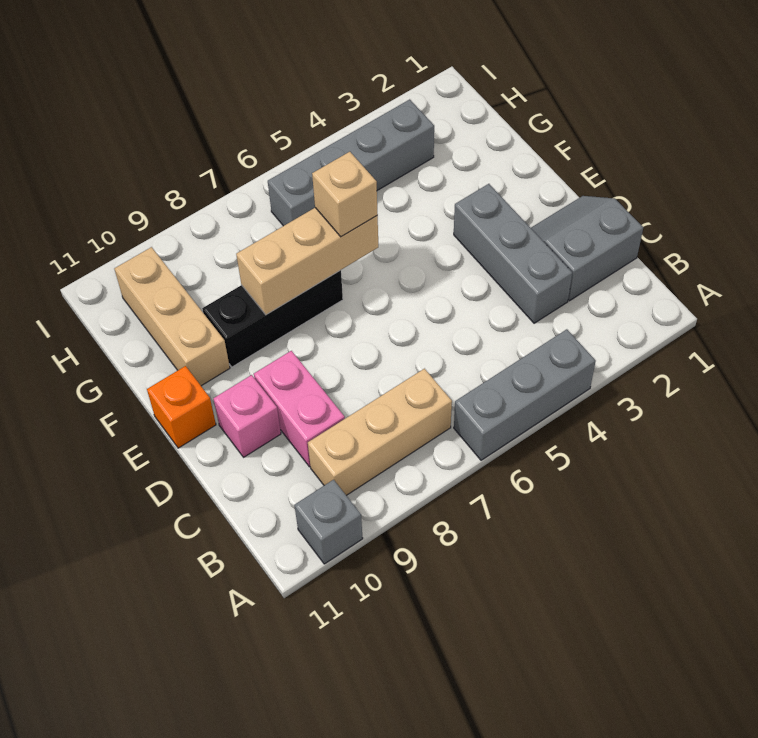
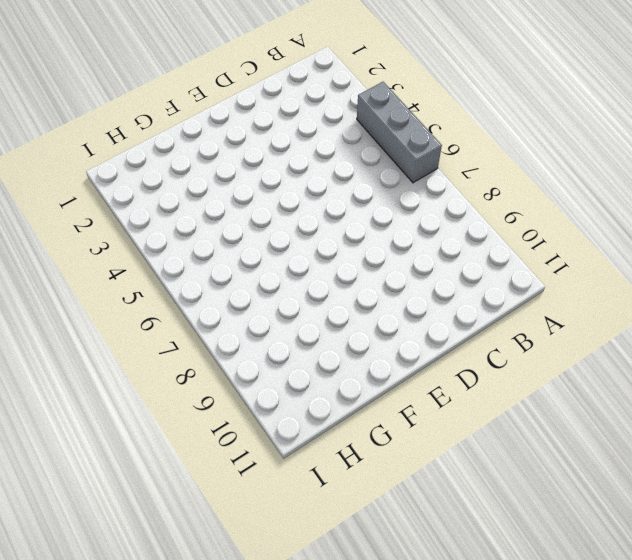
none -> grey 1x1 brick [294,480,363,564]
none -> tan 1x3 brick [308,369,452,495]
none -> grey 2x2 slope [531,196,643,301]

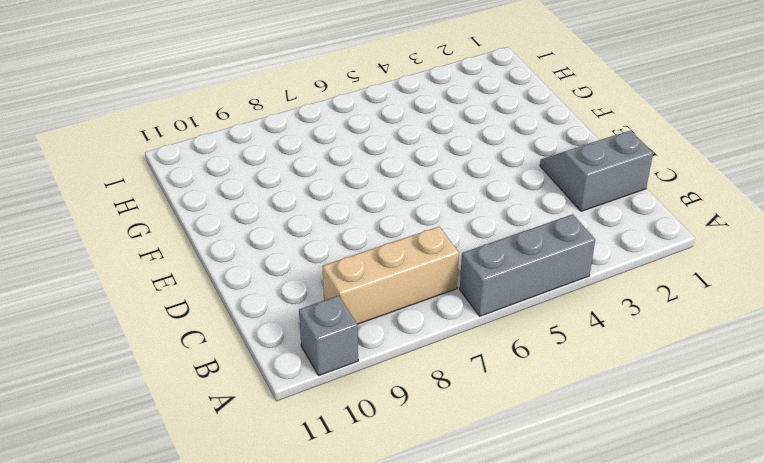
none -> grey 1x3 brick [454,184,572,323]
none -> pink 1x2 brick [254,351,345,467]
none -> pink 1x1 brick [213,375,281,457]

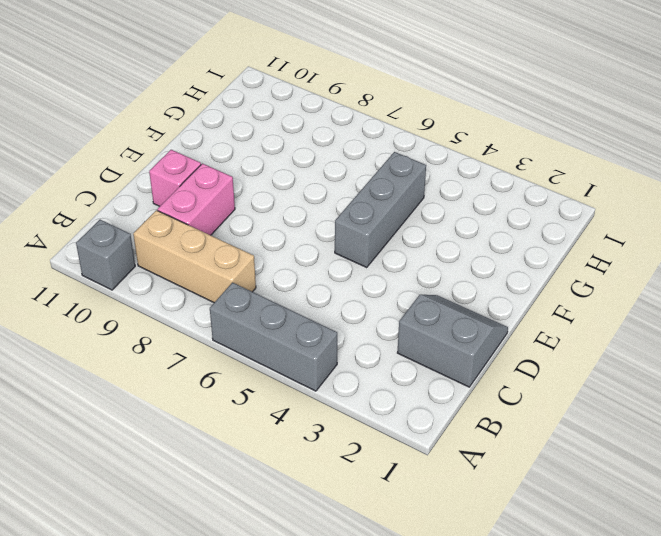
grey 1x3 brick [335,152,426,268] -> grey 1x3 brick moved to [454,184,572,323]
none -> orange 1x1 brick [147,366,216,448]
none -> black 1x3 brick [202,270,343,367]
none -> tan 1x3 brick [114,247,230,386]

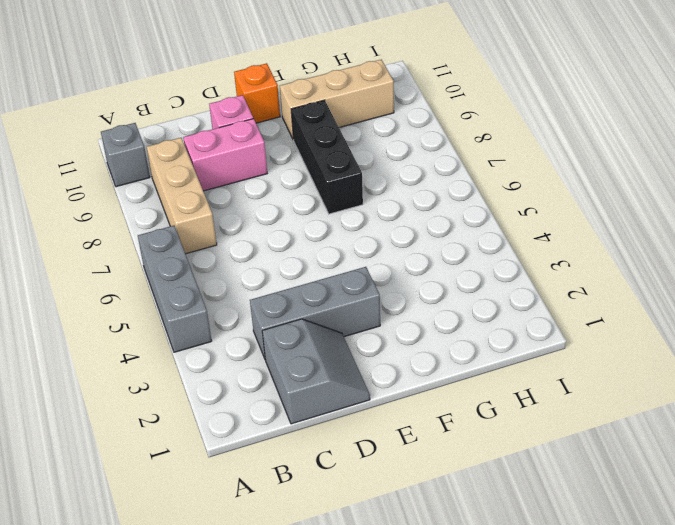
none -> grey 1x4 brick [268,99,434,226]
none -> tan 1x3 brick [236,208,378,315]
none -> tan 1x1 brick [312,152,378,237]

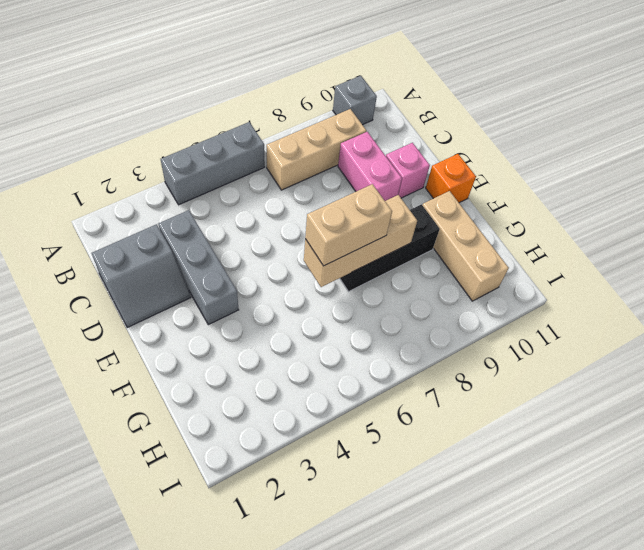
tan 1x2 brick [305,184,392,266] -> tan 1x1 brick [312,152,378,237]
none -> grey 1x4 brick [268,99,434,226]

